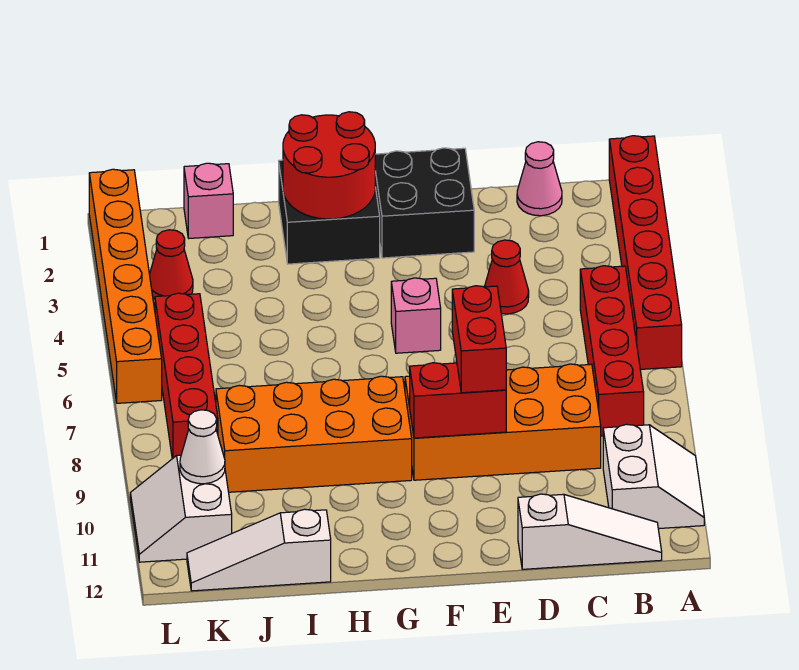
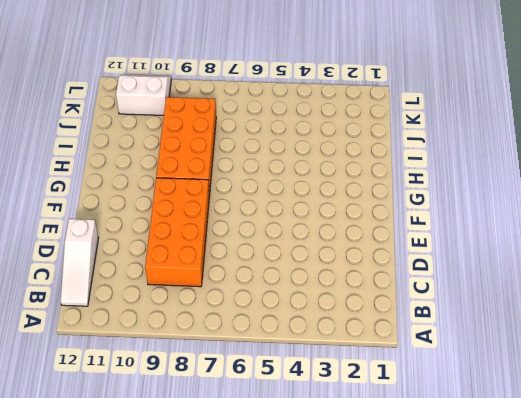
none -> red 1x6 brick [609,136,682,369]
none -> white 2x2 slope [603,424,704,529]
none -> red 1x4 brick [580,266,644,436]

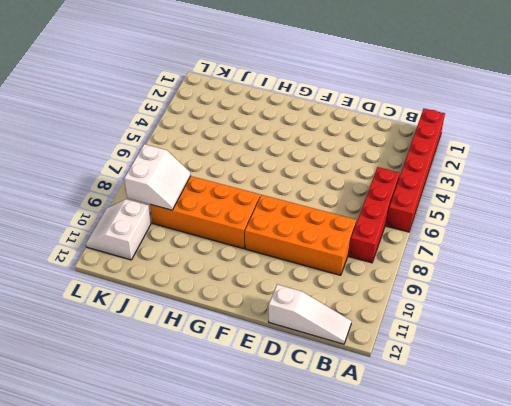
white 2x2 slope [124,144,191,210] -> white 2x2 slope moved to [603,424,704,529]
none -> pink 1x1 cone [517,142,562,216]
none -> red 1x1 cone [485,240,529,314]
none -> black 2x2 brick [375,148,474,258]

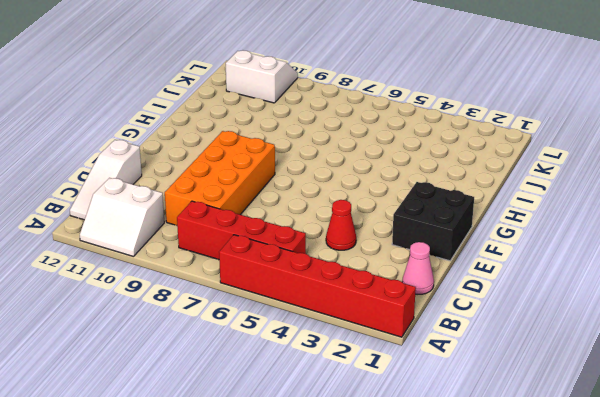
none -> pink 1x1 brick [391,278,441,353]
none -> black 2x2 brick [279,160,380,264]
none -> orange 2x4 brick [216,376,412,492]

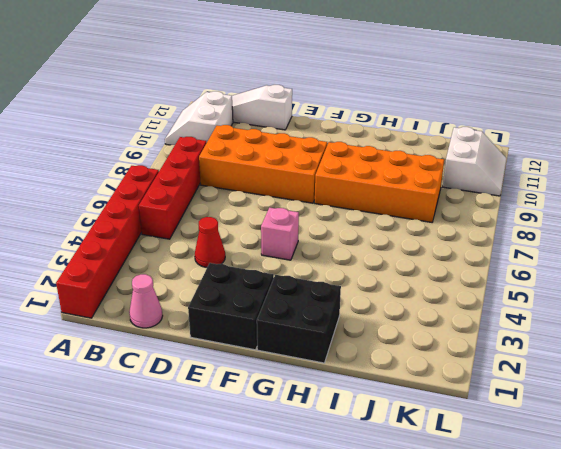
none -> white 1x3 slope [187,509,331,591]
none -> pink 1x1 brick [184,163,233,238]
none -> red 1x1 cone [149,230,193,299]

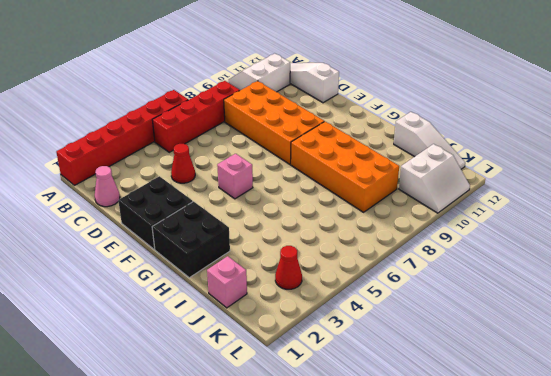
none -> red 1x4 brick [155,293,218,459]
none -> orange 1x6 brick [89,169,162,403]
none -> red 1x2 brick [410,363,506,438]

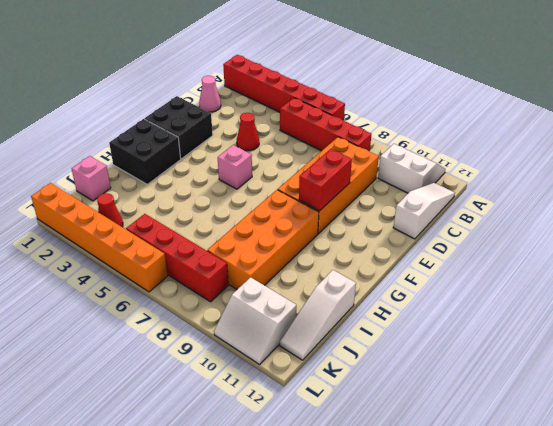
none -> red 2x2 round brick [283,112,375,219]
none -> white 1x1 cone [180,410,225,484]
none -> red 1x2 brick [452,286,506,393]

